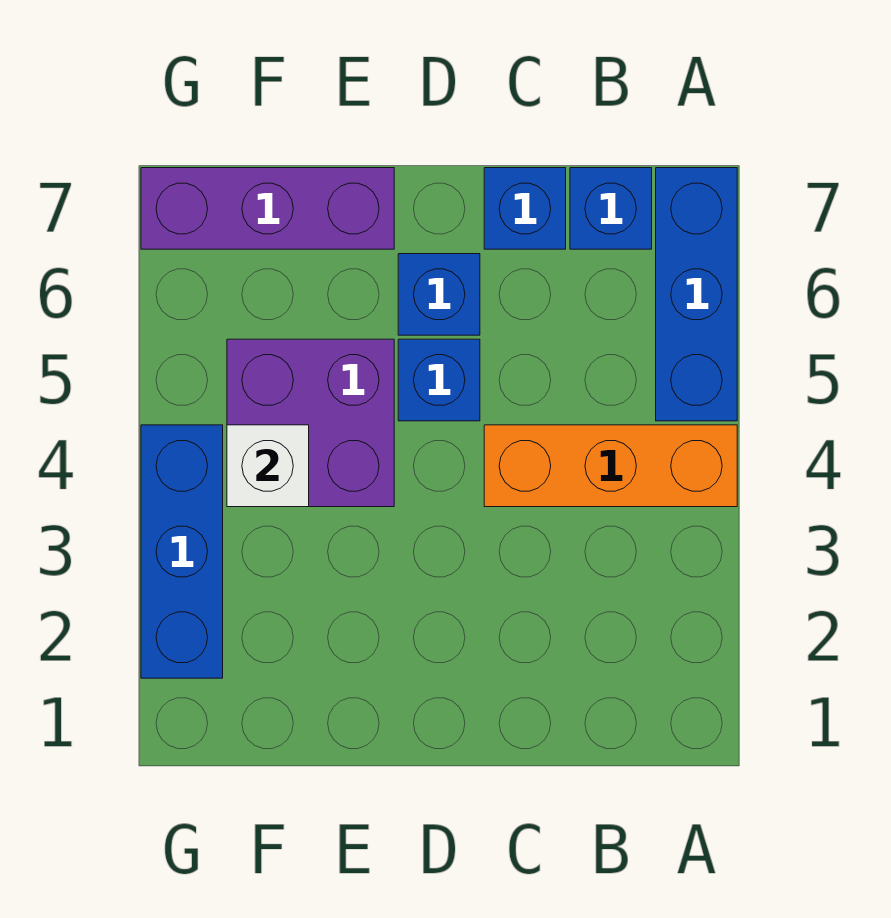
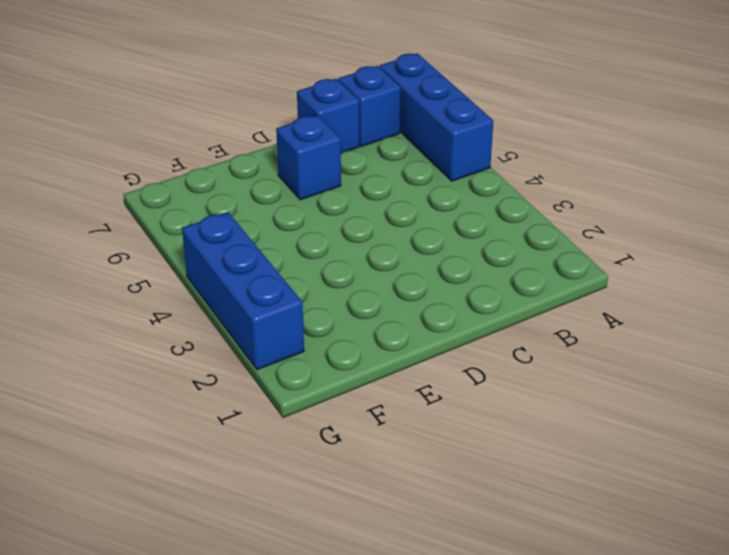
none -> orange 1x3 brick [484,425,737,507]
none -> blue 1x1 brick [398,339,480,421]

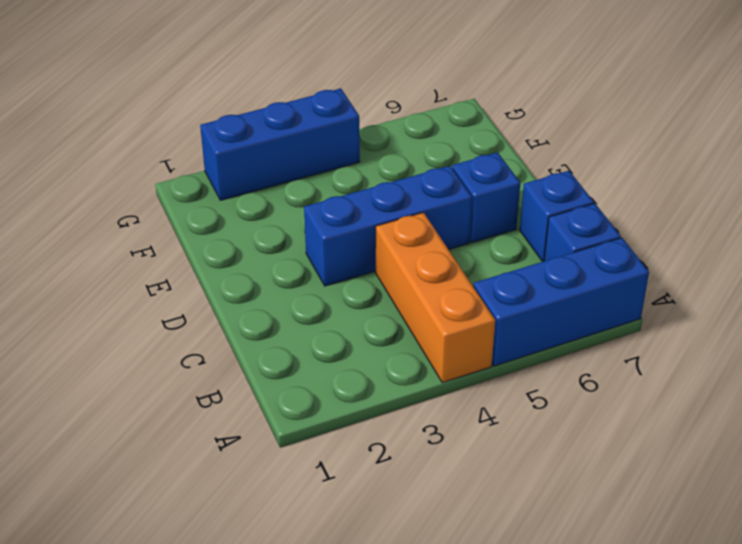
blue 1x3 brick [304,166,472,286] -> blue 1x1 brick [398,339,480,421]
none -> purple 2x2 brick [227,339,394,507]
none -> purple 1x3 brick [141,168,394,249]

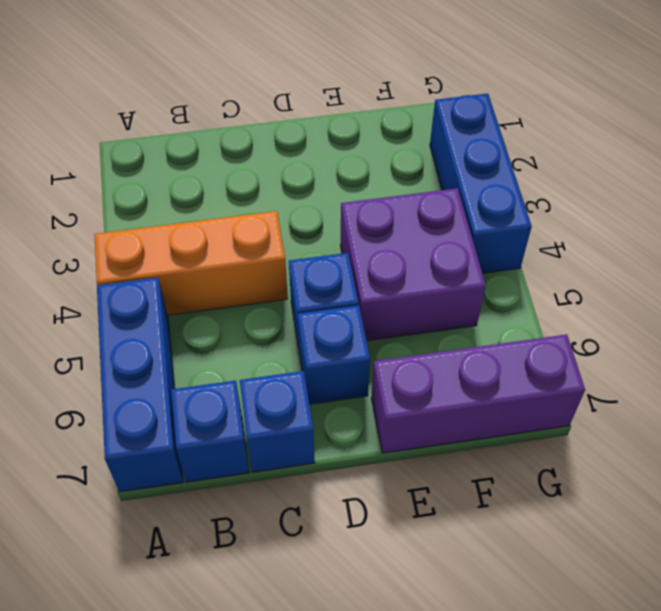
none -> white 1x1 brick [227,425,309,507]

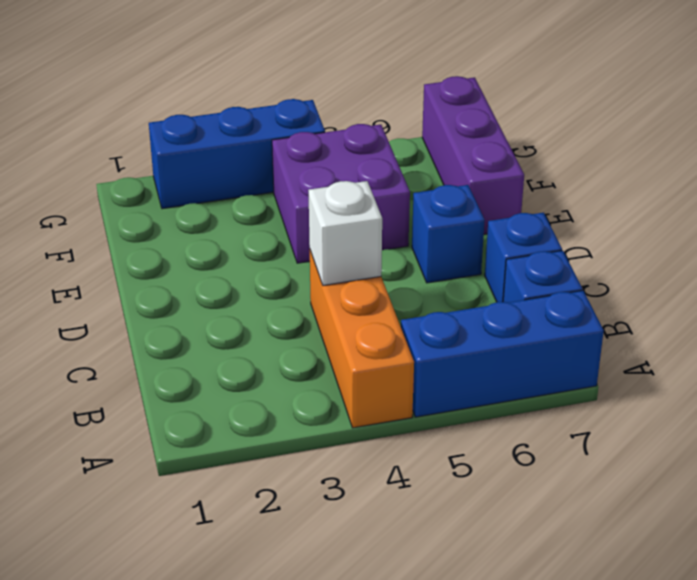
white 1x1 brick [309,181,382,286] -> white 1x1 brick moved to [227,425,309,507]
none -> blue 1x1 brick [398,339,480,421]

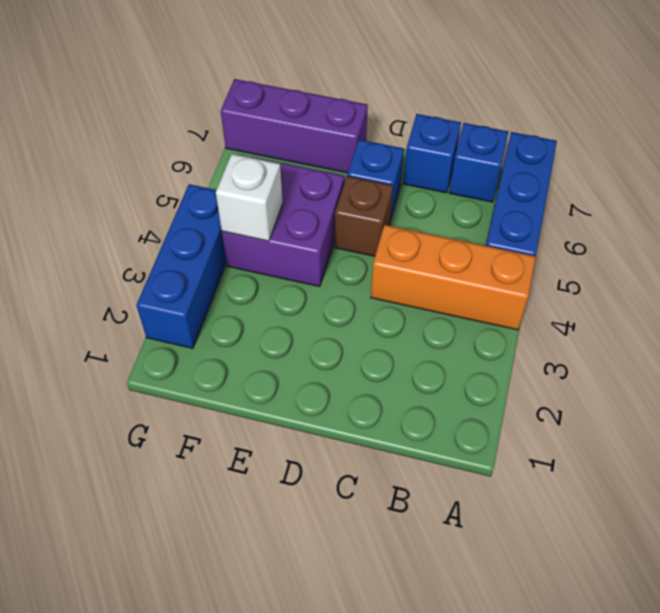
brown 1x1 brick [335,176,393,256] -> blue 1x1 brick [398,339,480,421]

